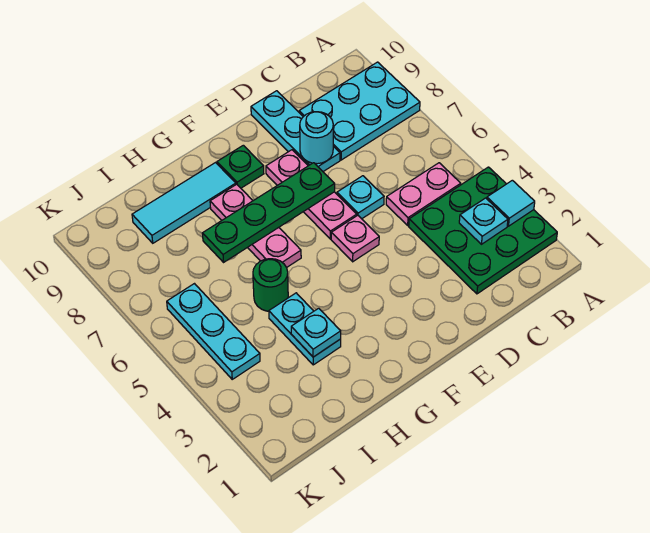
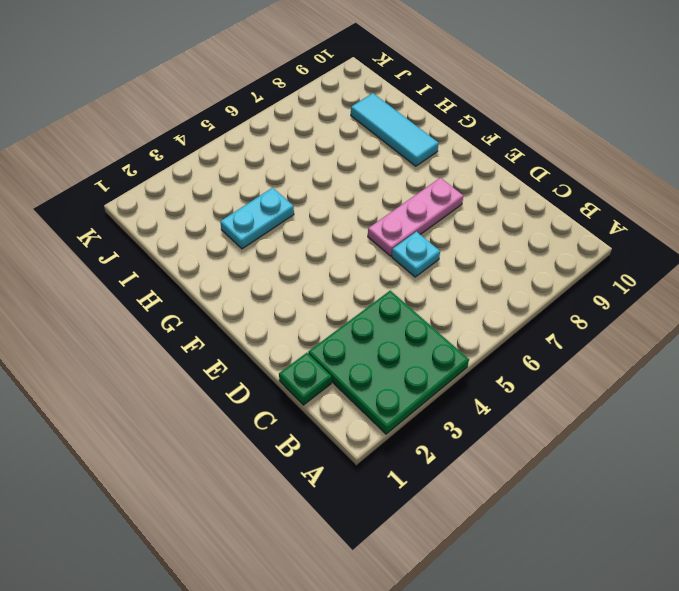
green 1x1 plate [279,353,331,405] -> green 1x1 plate moved to [217,145,264,188]
none -> cyan 2x3 plate [299,62,420,160]
none -> pink 1x2 plate [386,163,461,225]
none -> cyan 1x3 plate [251,91,340,171]

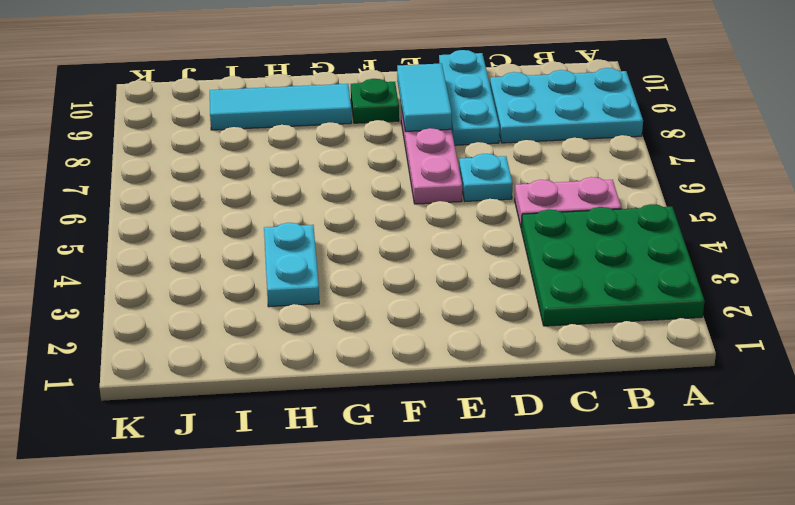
cyan 1x2 tile [397,63,452,132] -> none
none -> pink 1x1 plate [331,215,379,262]
none -> pink 1x3 plate [210,184,301,268]
none -> green 1x1 round brick [253,259,288,311]

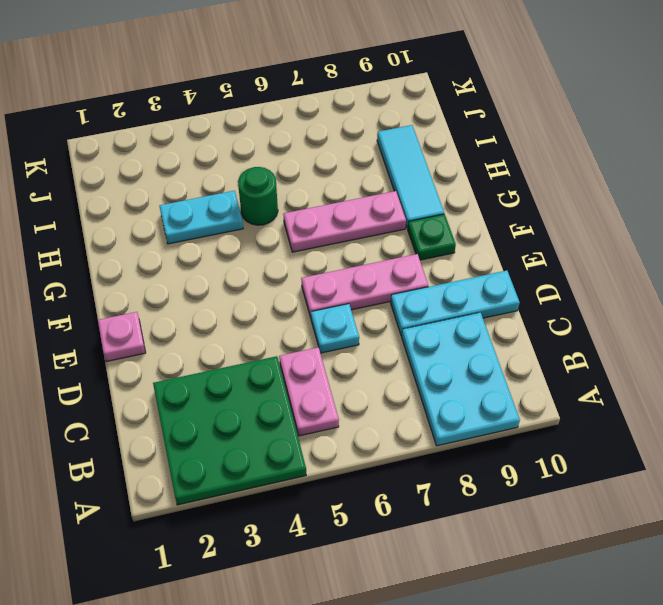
pink 1x1 plate [98,312,146,362] -> pink 1x1 plate moved to [331,215,379,262]
none -> cyan 1x3 plate [167,284,260,379]
none -> cyan 1x1 tile [487,180,535,226]
none -> cyan 1x1 plate [459,198,508,244]

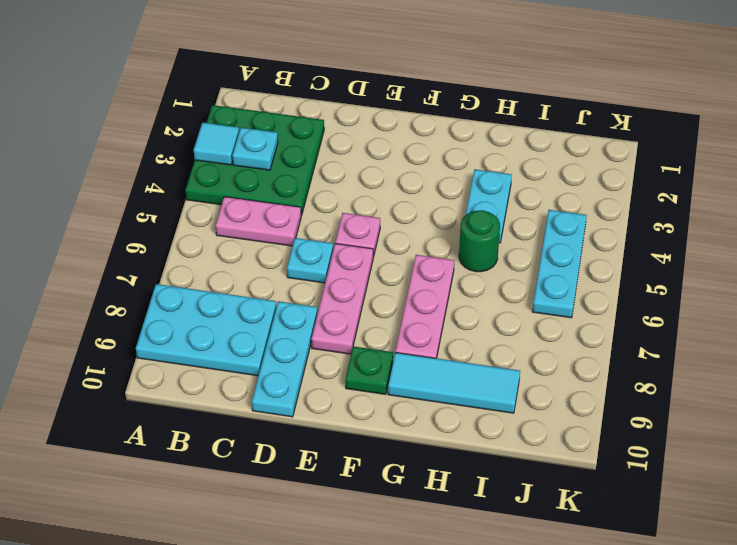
none -> cyan 1x1 round brick [300,112,333,164]
none -> green 1x4 plate [202,163,335,262]
none -> cyan 1x1 plate [291,308,341,357]

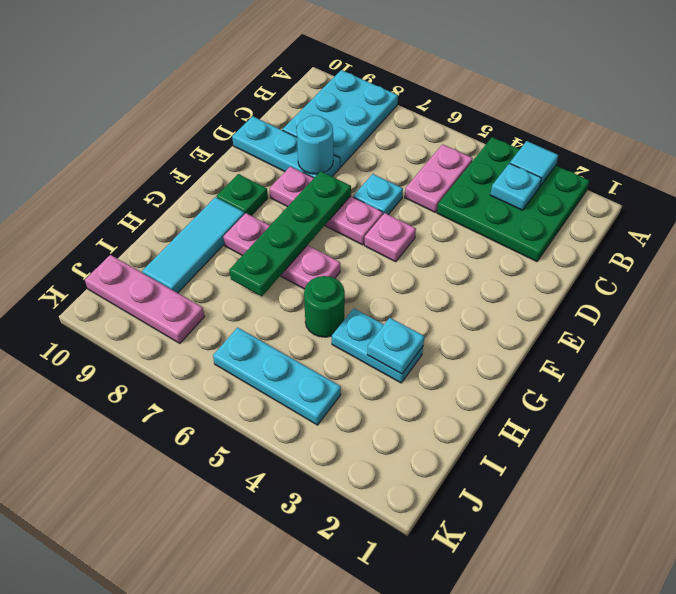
pink 1x3 plate [85,255,205,343] -> none

